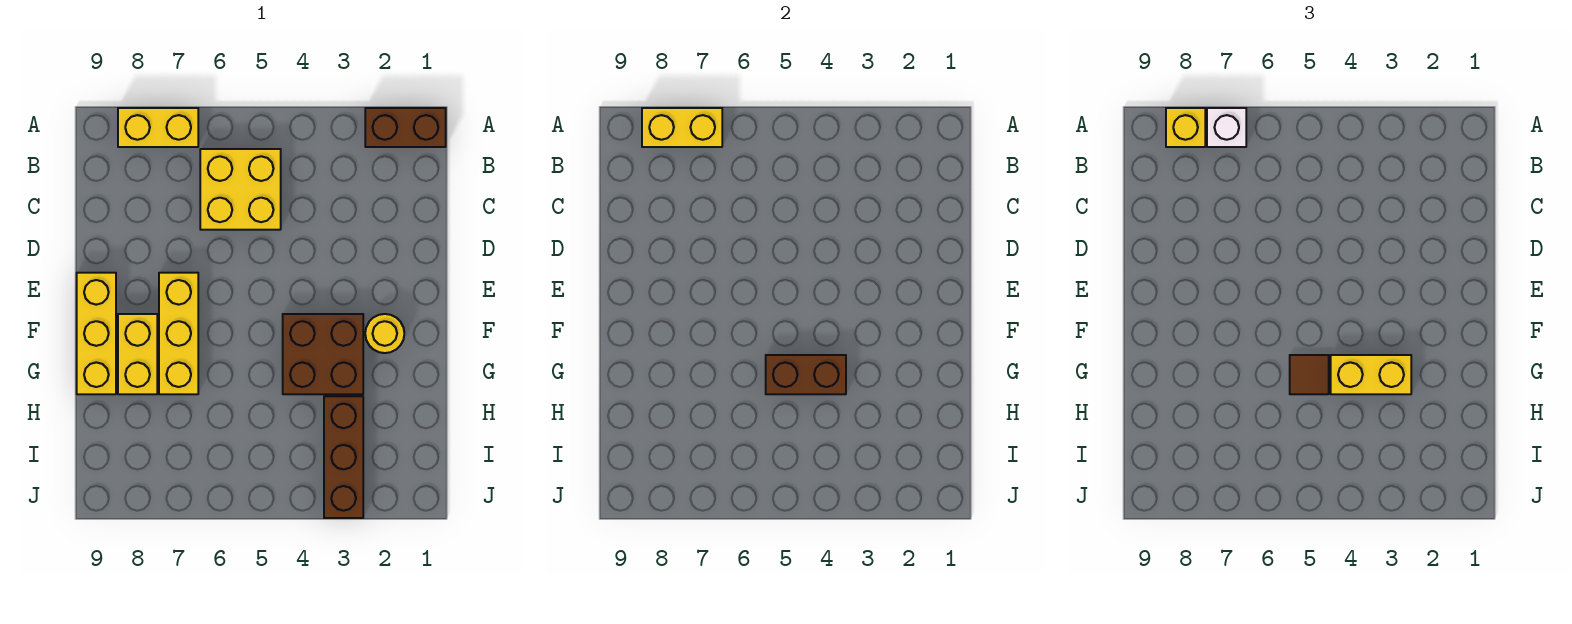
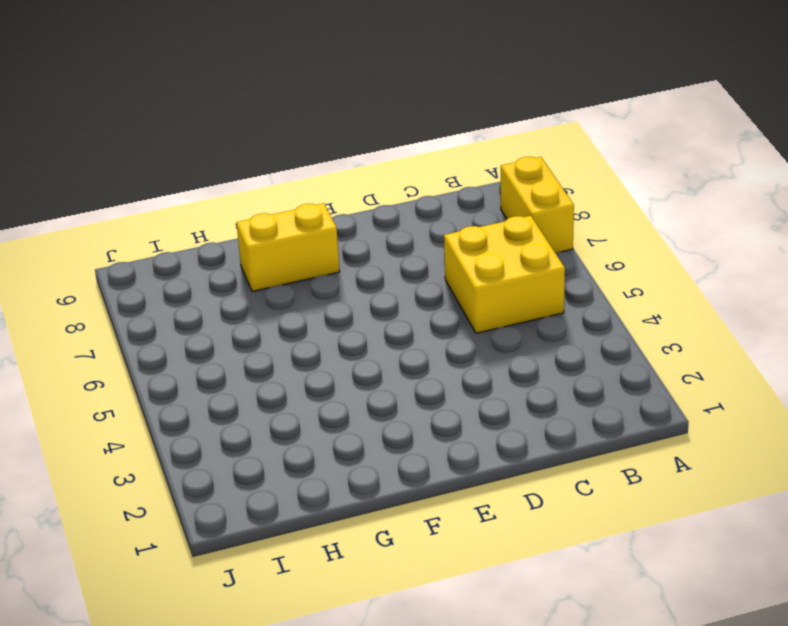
none -> brown 1x2 brick [365,108,446,147]
none -> yellow 1x3 brick [159,273,198,394]
none -> yellow 1x3 brick [77,273,116,394]

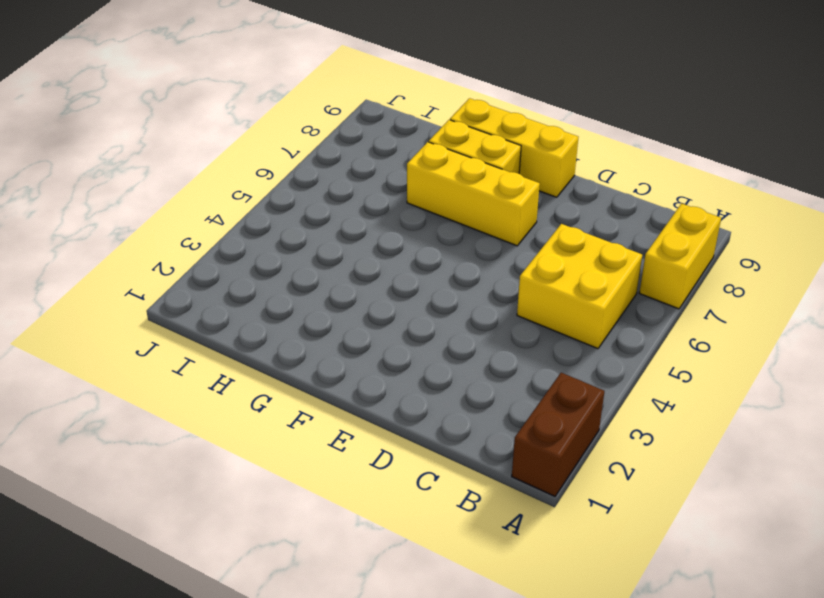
none -> yellow 1x1 round brick [365,314,404,353]
none -> brown 2x2 brick [283,314,363,394]
none -> brown 1x3 brick [324,396,363,518]

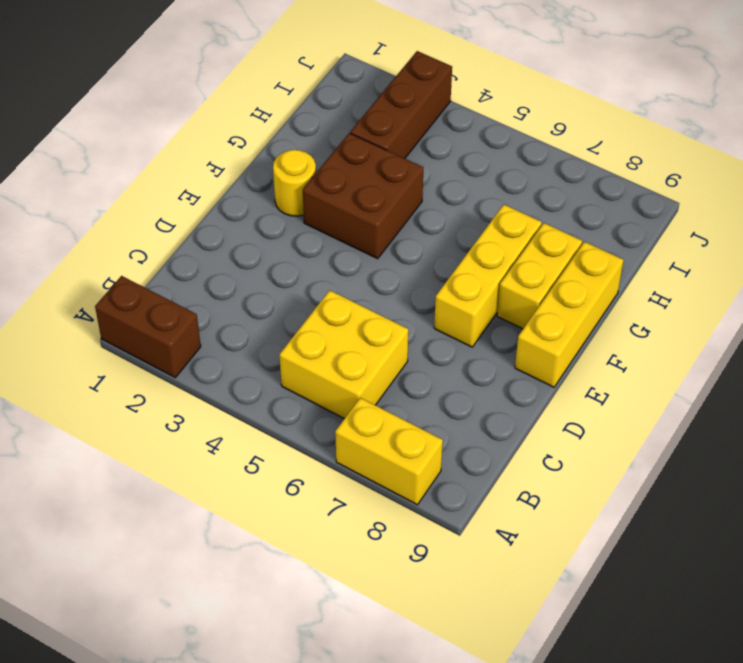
none -> yellow 1x2 brick [642,108,722,147]
none -> brown 1x2 brick [766,355,846,394]
none -> white 1x1 brick [1207,108,1246,147]

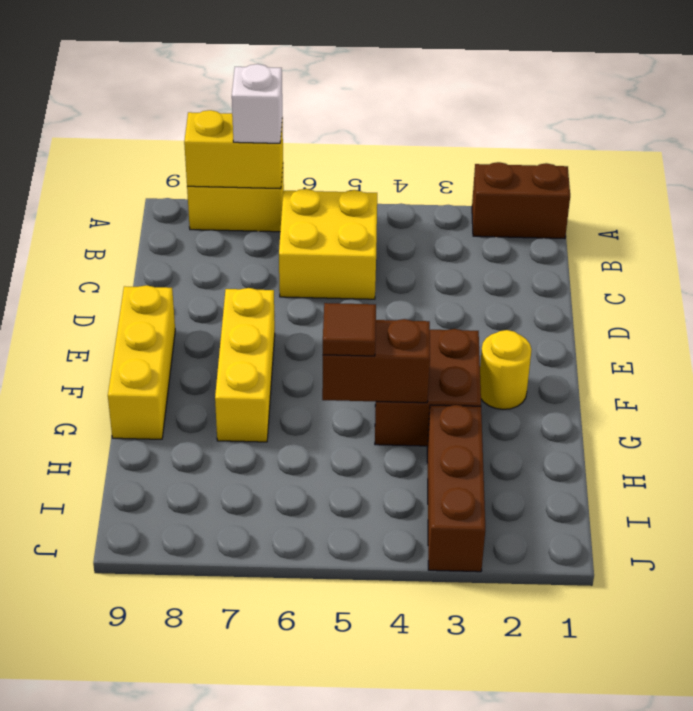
none -> yellow 1x2 brick [118,314,157,394]
none -> yellow 1x1 brick [1166,108,1205,147]
none -> yellow 1x2 brick [1331,355,1411,394]

